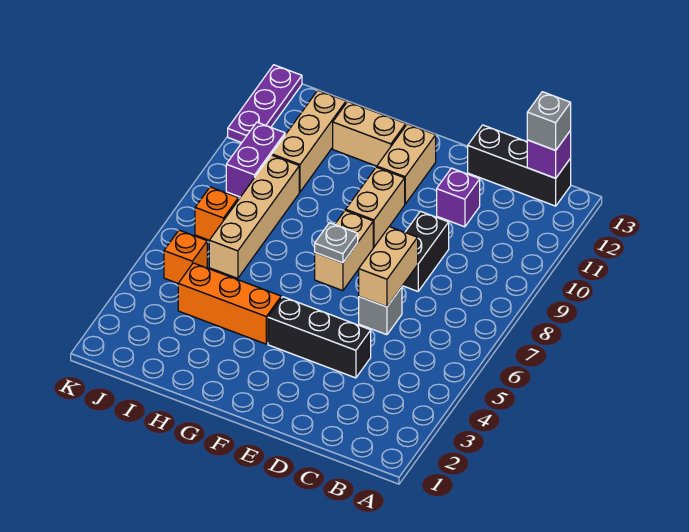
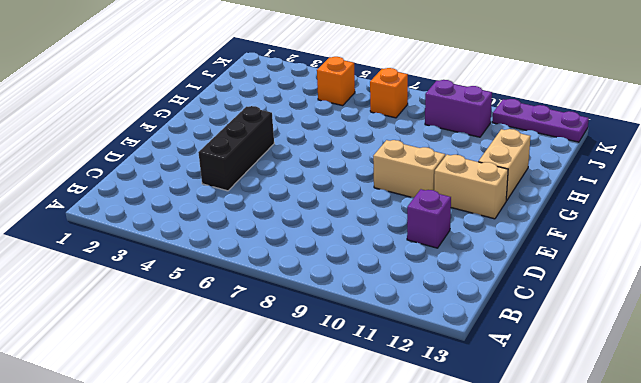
none -> black 1x3 brick [468,125,571,206]
none -> grey 1x1 brick [359,287,402,335]
none -> black 1x2 brick [403,211,449,291]

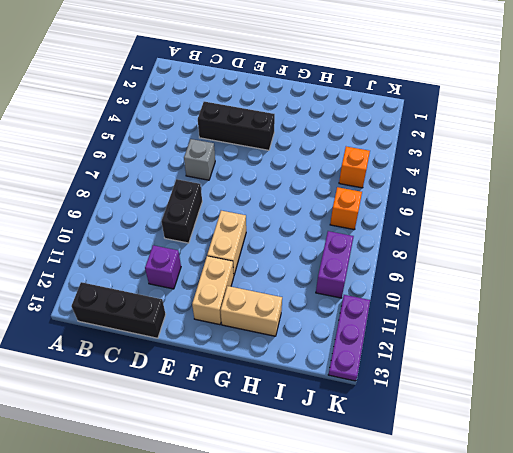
none -> tan 1x2 brick [315,210,373,291]
none -> orange 1x3 brick [178,263,281,344]
none -> tan 1x4 brick [209,155,299,278]

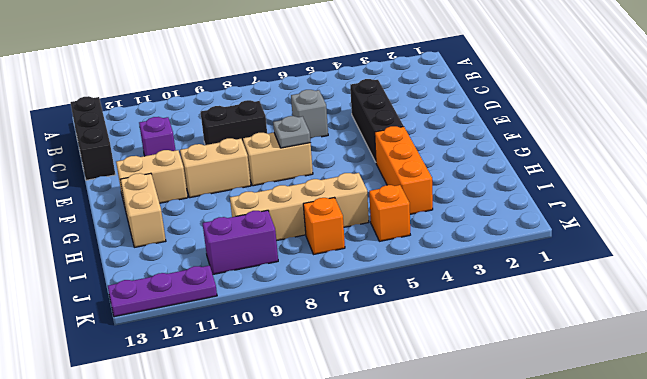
none -> tan 1x3 brick [272,90,346,192]
none -> purple 1x1 brick [527,131,571,178]
none -> tan 1x2 brick [359,227,418,307]

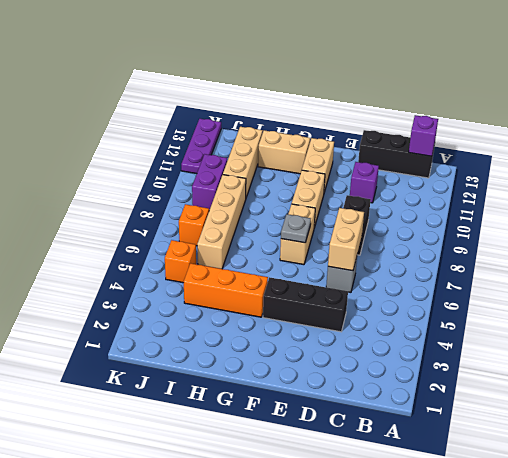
none -> grey 1x1 brick [527,92,571,150]

